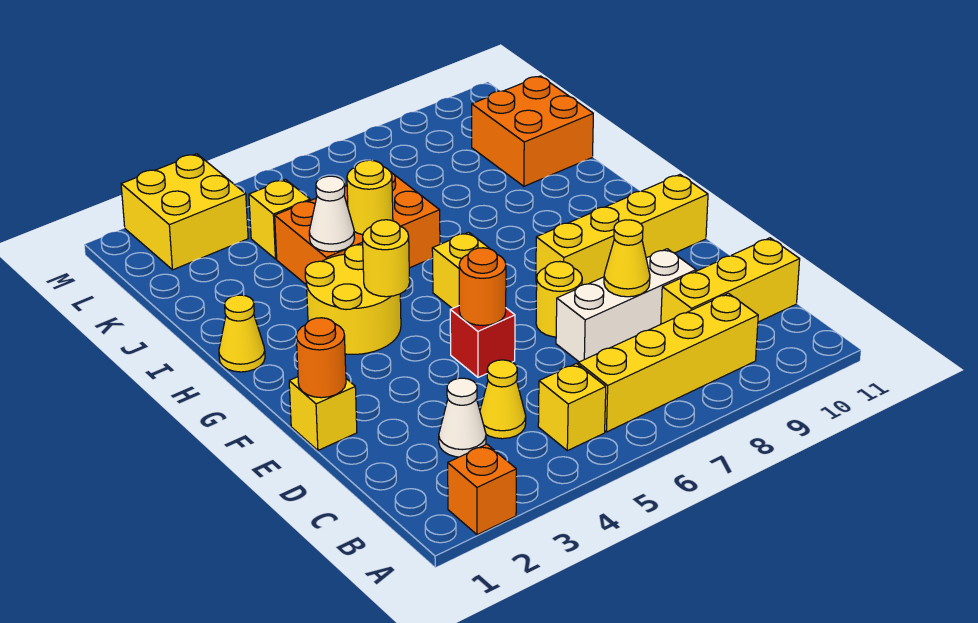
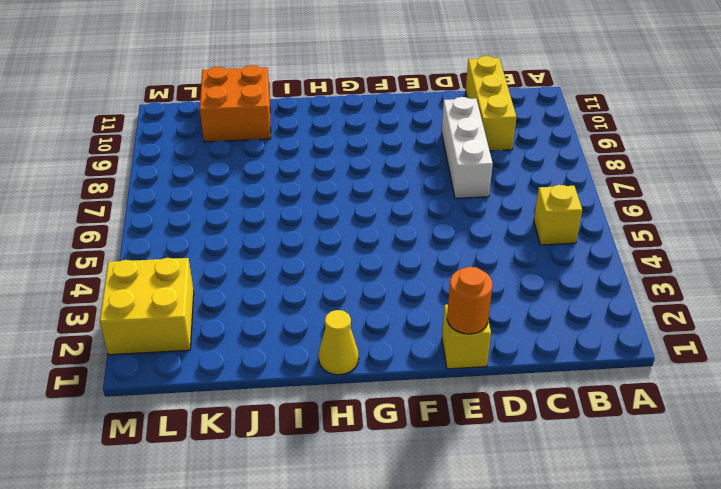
none -> orange 1x1 brick [448,444,516,535]
none -> yellow 1x4 brick [578,293,758,432]
none -> white 1x1 cone [439,378,486,457]

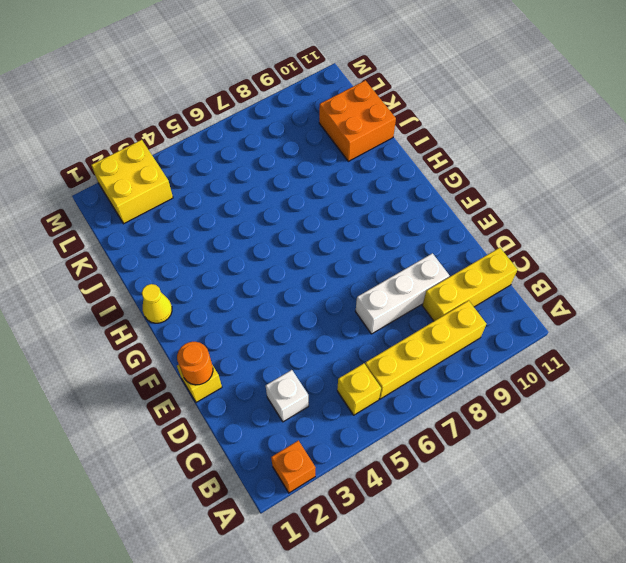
white 1x1 brick [266,370,309,422] -> white 1x1 cone [439,378,486,457]
none -> yellow 1x1 cone [480,360,526,439]
none -> red 1x1 brick [450,306,515,377]
none -> yellow 1x1 round brick [536,262,582,337]

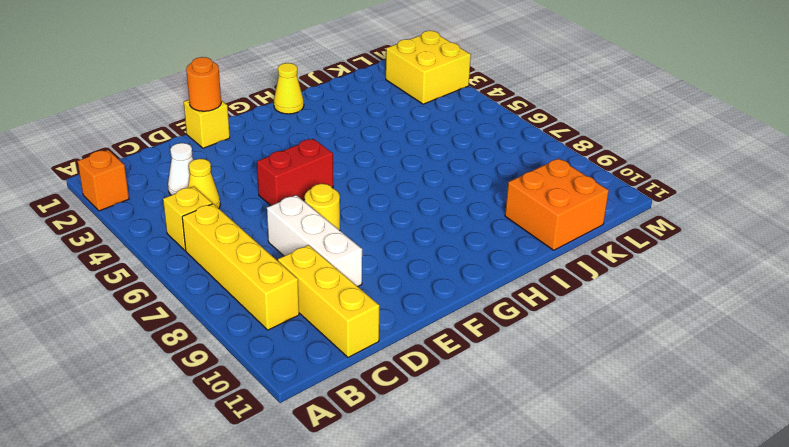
red 1x2 brick [257,139,333,205] -> red 1x1 brick [450,306,515,377]
none -> yellow 1x4 brick [536,175,708,285]
none -> yellow 2x2 round brick [305,245,401,354]
none -> yellow 1x1 brick [432,232,490,308]

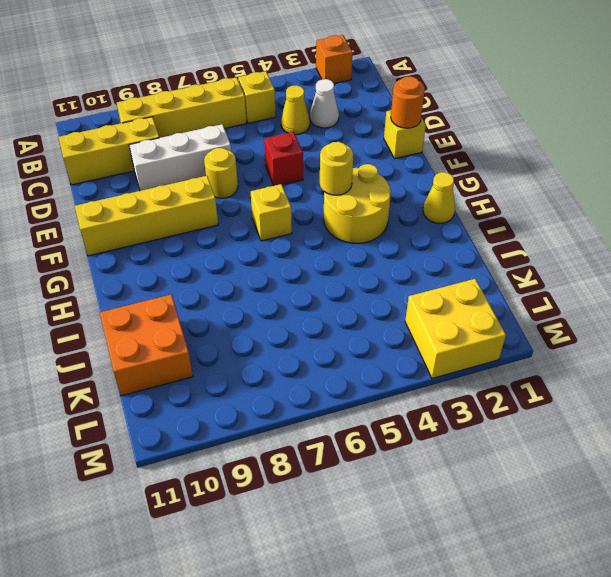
none -> orange 2x3 brick [275,173,440,285]
none -> yellow 1x1 brick [249,179,310,259]
none -> yellow 1x1 cone [604,220,650,297]

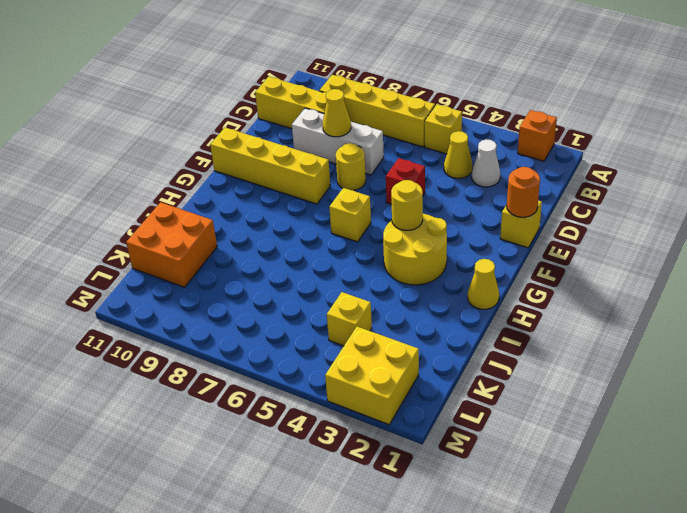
none -> orange 2x3 brick [275,173,440,285]
none -> orange 1x1 round brick [459,248,506,326]
none -> white 1x1 cone [309,176,355,252]

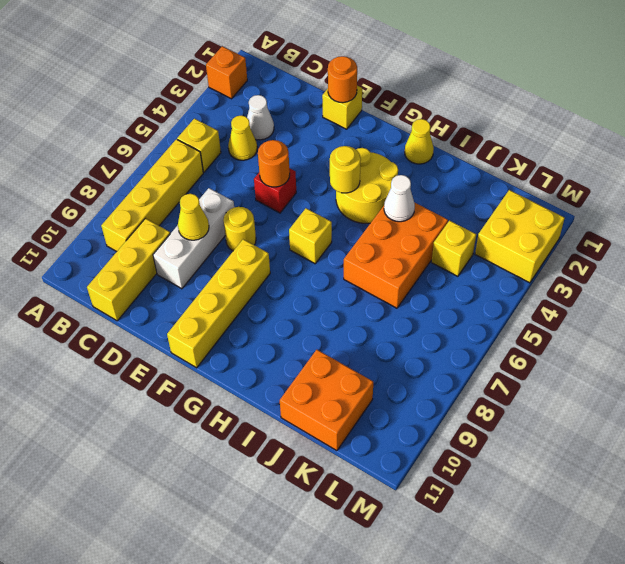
none -> yellow 1x1 round brick [347,160,393,235]

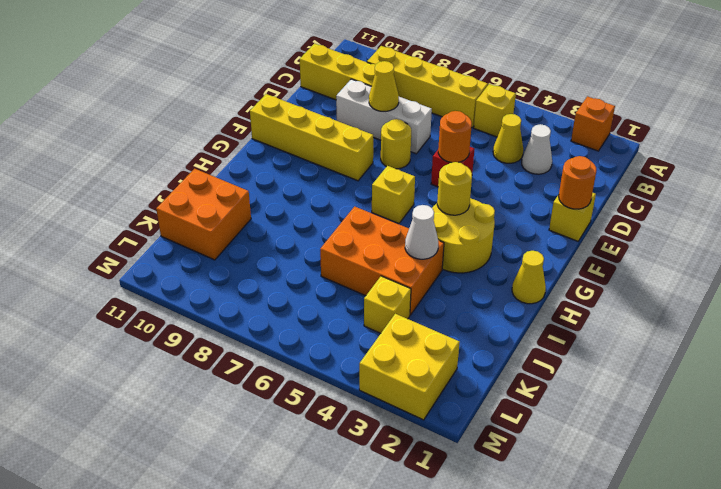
none -> yellow 1x1 round brick [347,160,393,235]

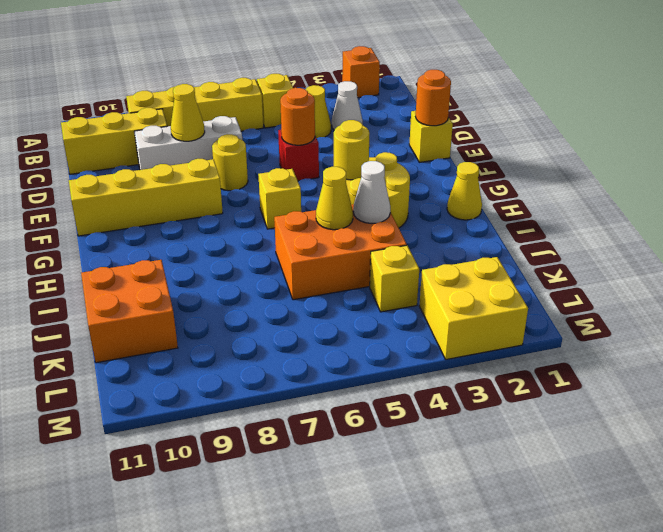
yellow 1x1 cone [316,167,353,230] -> yellow 1x1 round brick [347,160,393,235]

